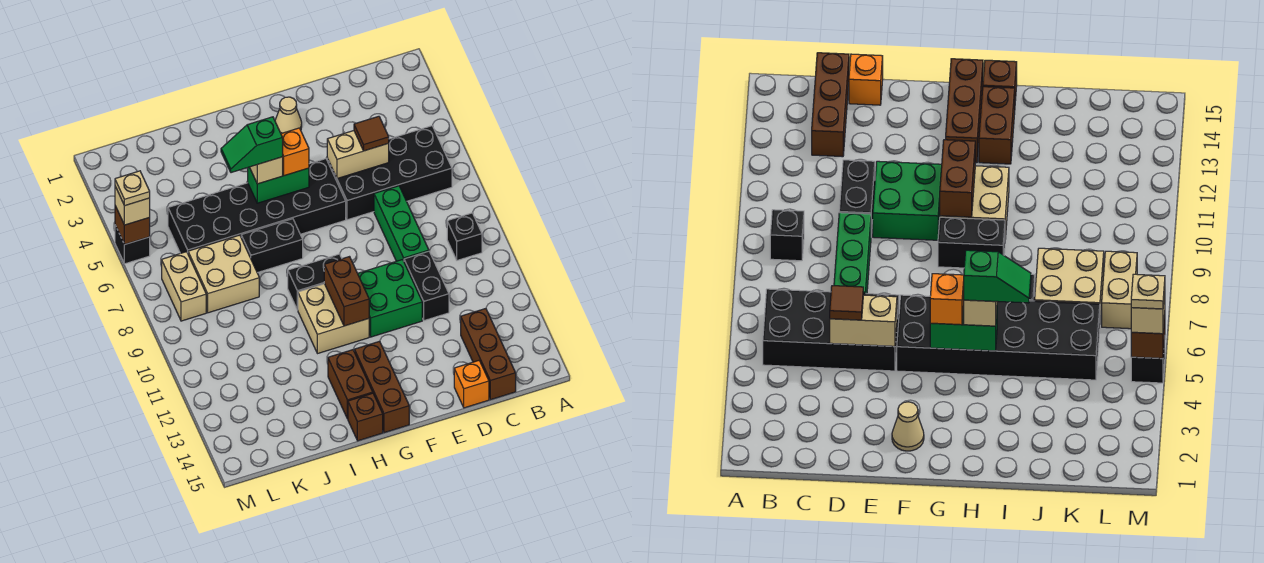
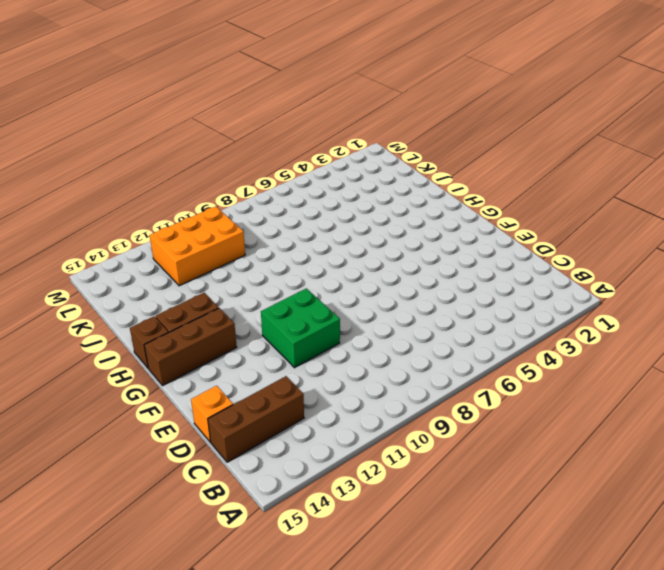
orange 2x3 brick [150,207,245,286] -> none
none -> black 2x4 brick [327,126,452,220]
none -> black 1x1 brick [447,213,482,260]
none -> green 1x3 brick [374,186,429,261]

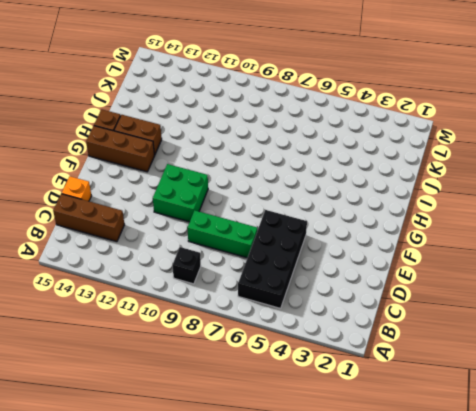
none -> black 1x2 brick [404,251,449,321]
none -> tan 1x1 cone [275,97,302,133]
none -> black 2x6 brick [168,159,346,253]

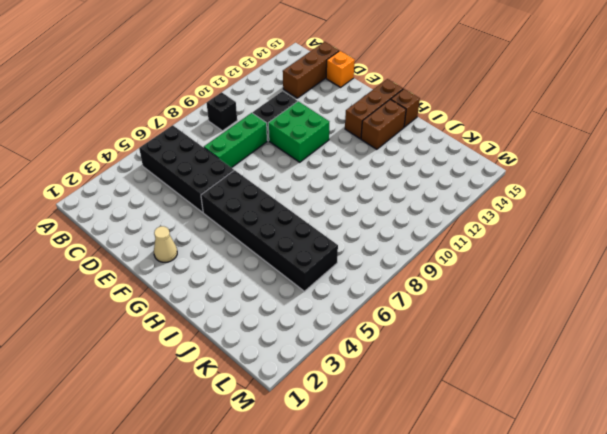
none -> black 1x2 brick [288,254,342,310]
none -> tan 2x2 brick [298,284,369,354]
none -> black 1x2 brick [241,219,303,273]

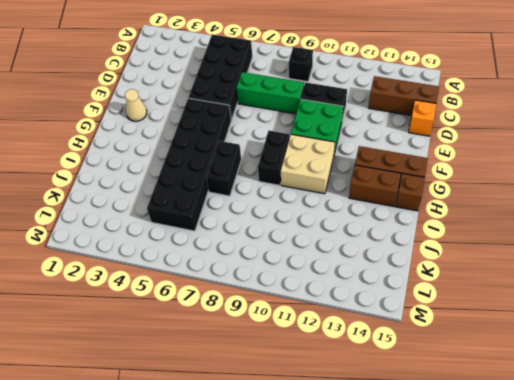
none -> tan 2x2 brick [188,235,259,313]
none -> tan 1x2 brick [162,252,206,321]
none -> black 1x1 brick [115,225,150,264]

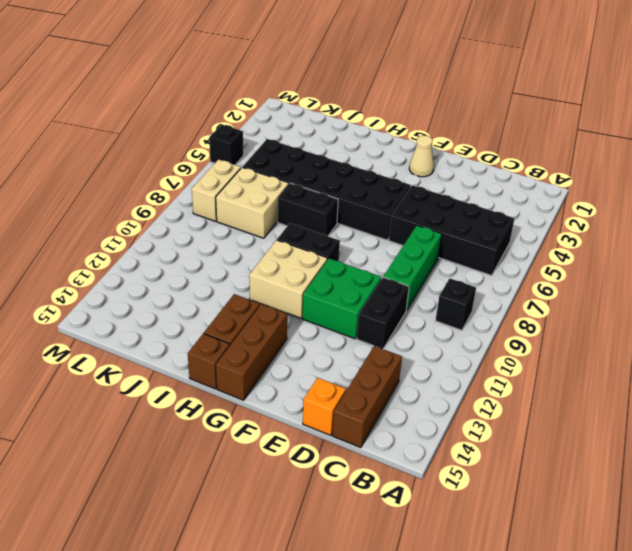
none -> tan 1x2 brick [327,131,389,179]
none -> green 1x2 brick [248,167,309,203]
none -> brown 1x2 brick [324,257,369,326]

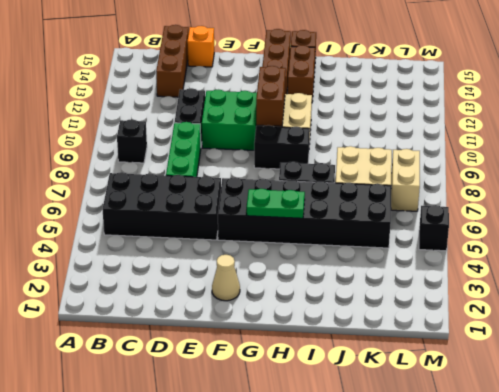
green 1x2 plate [247,189,305,218] -> green 1x2 brick [248,167,309,203]
none -> tan 1x2 brick [327,131,389,179]
none -> brown 1x1 brick [115,206,150,245]
none -> brown 1x1 tile [354,116,389,151]

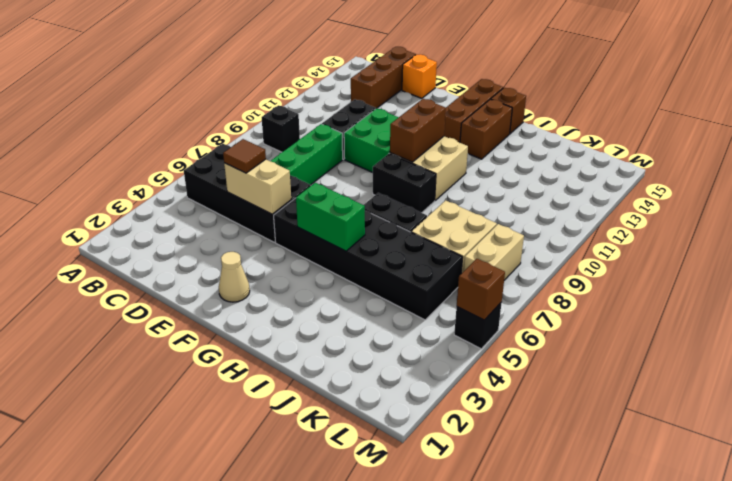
none -> orange 1x1 brick [281,128,309,176]
none -> tan 1x1 brick [250,157,283,184]
none -> tan 1x1 brick [115,186,150,225]

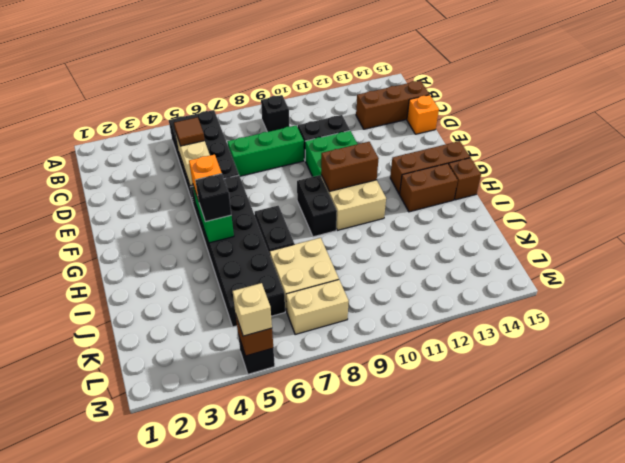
black 1x1 brick [195,174,231,222] -> tan 1x1 brick [250,157,283,184]
none -> tan 1x1 cone [275,97,302,133]
none -> green 1x2 slope [221,117,283,173]
none -> tan 1x1 plate [115,171,150,206]

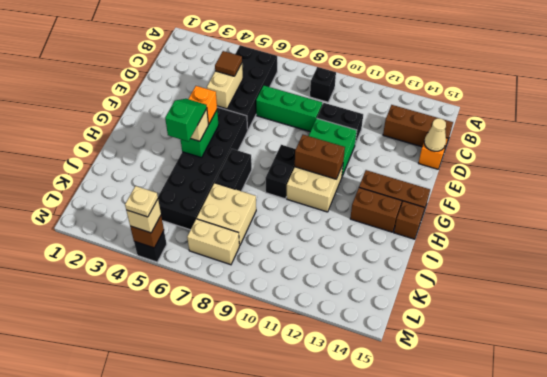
tan 1x1 cone [424,118,446,151] -> tan 1x1 cone moved to [275,97,302,133]
green 1x2 slope [165,99,207,142] -> green 1x2 slope turned to [221,117,283,173]

